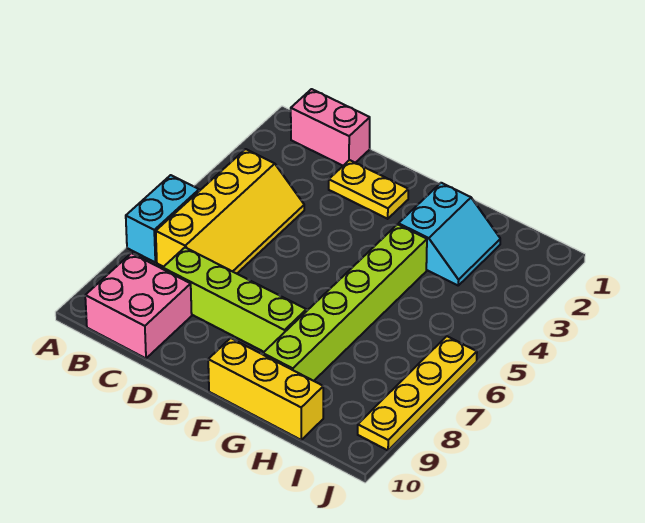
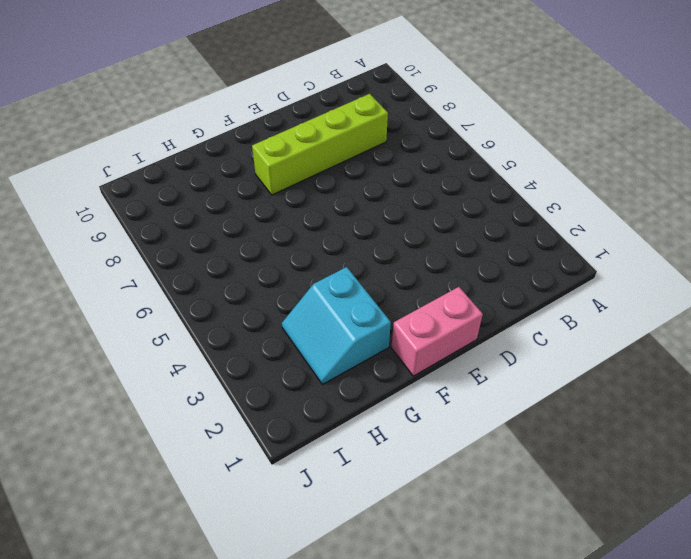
pink 1x2 brick [391,287,483,376] -> pink 1x2 brick moved to [291,89,370,166]
none -> cyan 1x2 brick [126,175,199,262]
none -> yellow 2x4 slope [156,149,304,274]

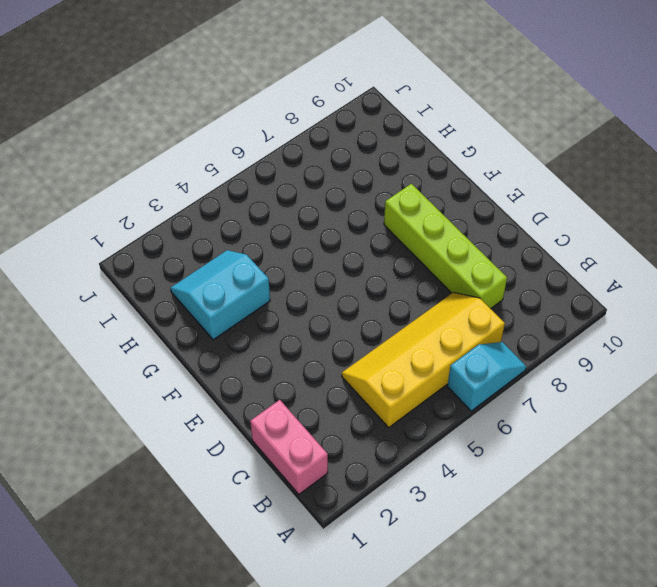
cyan 1x2 slope [447,342,526,411] -> cyan 1x2 brick [126,175,199,262]
none -> pink 2x2 brick [85,253,192,358]
none -> yellow 1x2 plate [329,160,408,219]

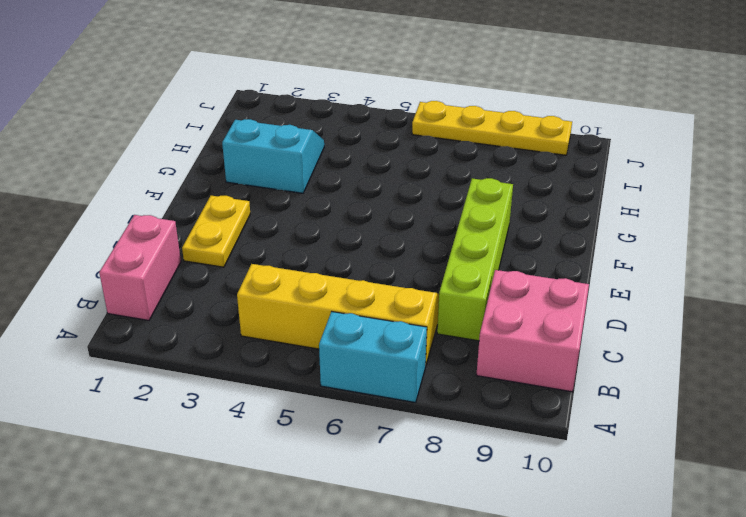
none -> yellow 1x3 brick [208,338,323,440]
none -> lime 1x6 brick [263,224,427,381]

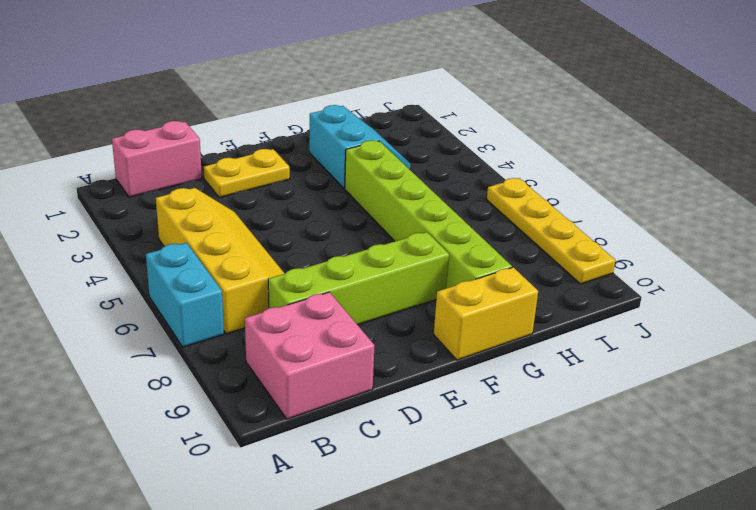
yellow 1x2 brick [434,267,538,360] -> yellow 1x3 brick [208,338,323,440]

